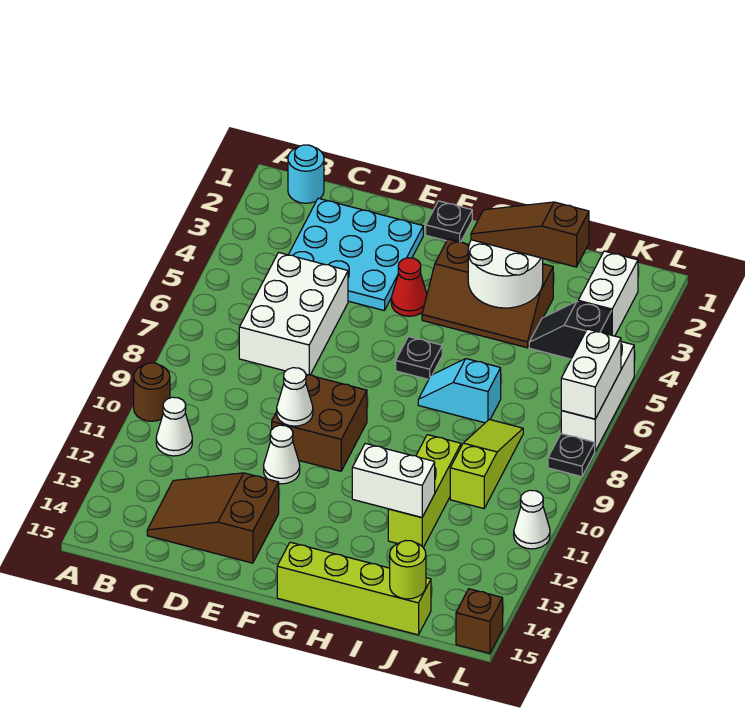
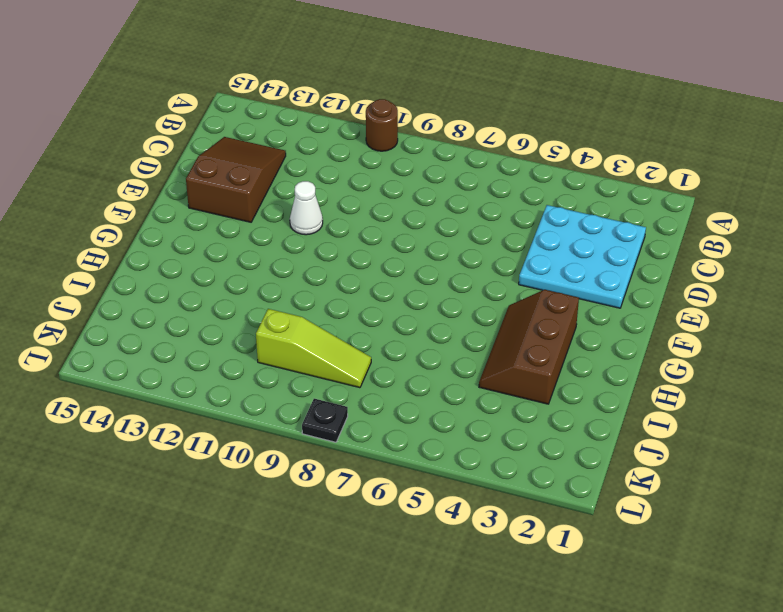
none -> cyan 1x1 round brick [288,145,324,203]
none -> white 1x1 cone [156,397,192,456]
none -> white 2x3 brick [239,253,348,375]

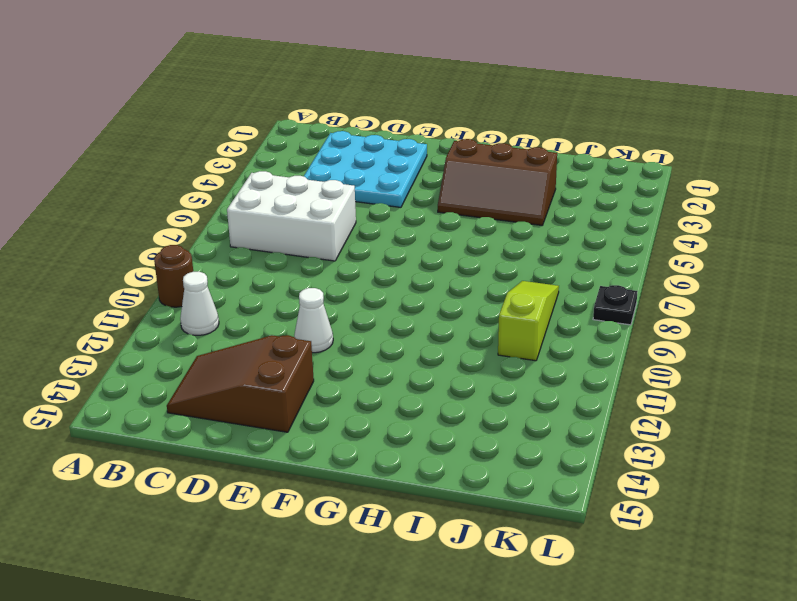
white 2x3 brick [227,171,356,261] -> white 2x3 brick turned to [239,253,348,375]
none -> cyan 1x1 round brick [288,145,324,203]
none -> brown 2x2 brick [272,375,367,471]
none -> black 1x1 plate [426,201,472,242]

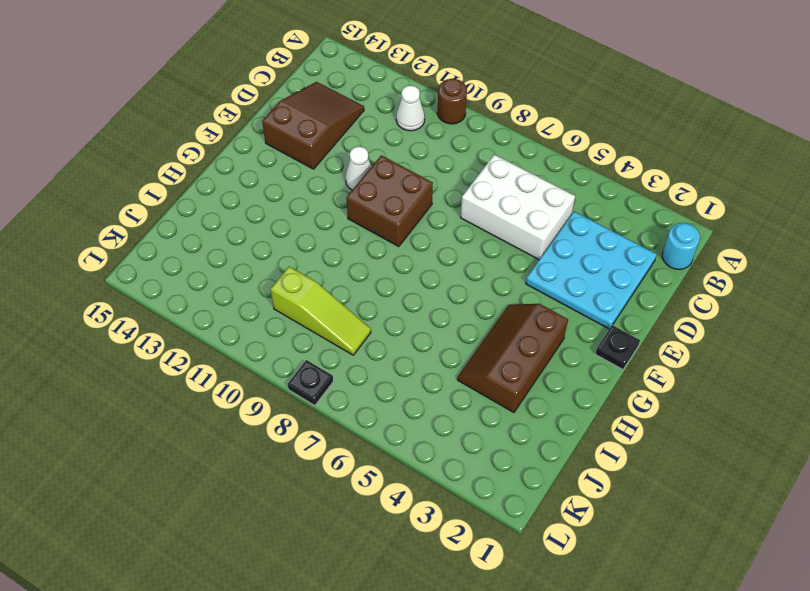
none -> red 1x1 cone [391,258,427,316]
none -> black 1x1 plate [396,337,442,379]
none -> lime 1x4 brick [277,542,431,635]

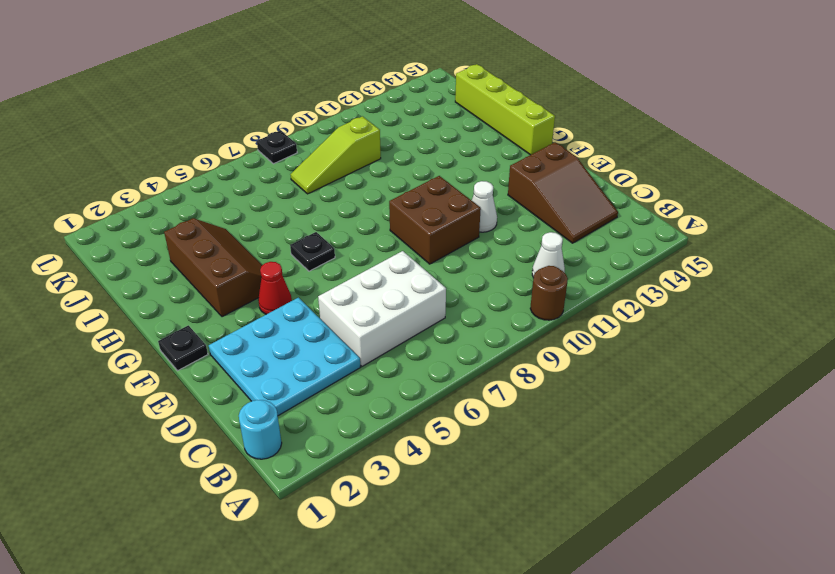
none -> cyan 1x2 slope [418,359,501,423]
none -> lime 1x3 brick [388,435,461,548]
none -> black 1x2 slope [529,302,612,359]

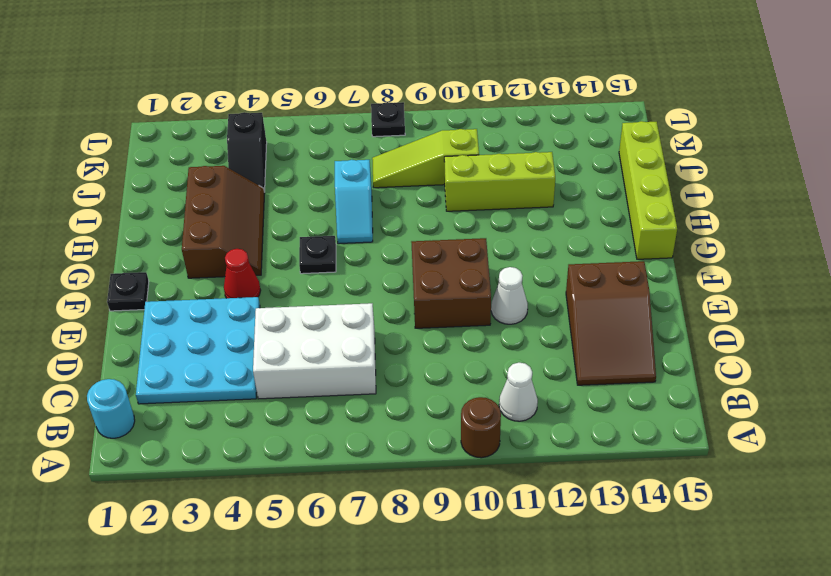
none -> white 1x2 brick [578,251,638,336]
none -> white 1x3 brick [561,342,634,451]
none -> white 1x1 cone [514,490,550,549]

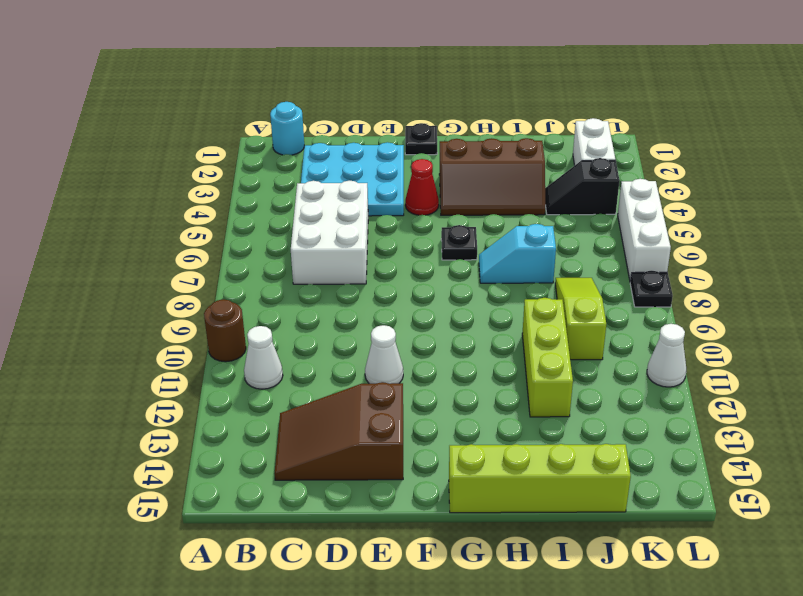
none -> brown 2x2 brick [272,375,367,471]
none -> brown 1x1 brick [456,589,503,653]
none -> white 1x1 cone [277,368,313,426]

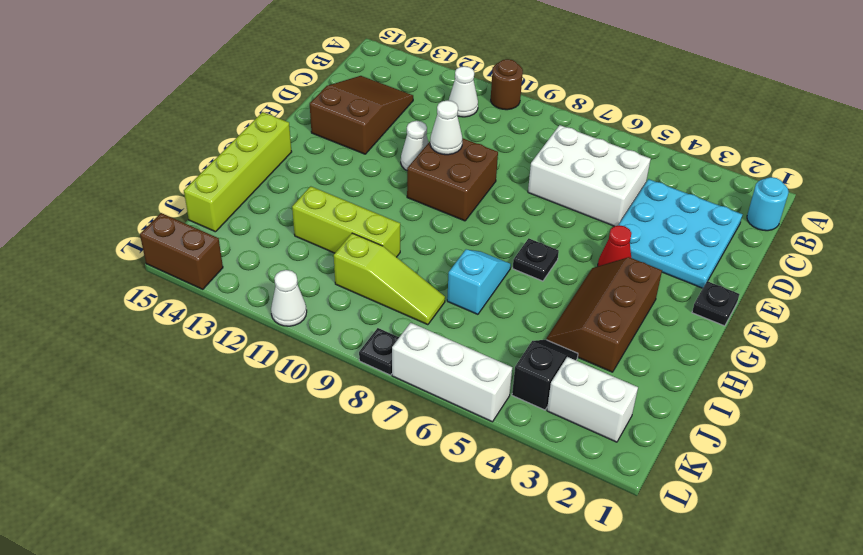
brown 1x2 brick [140,213,223,289] -> brown 1x1 brick [456,589,503,653]
none -> white 2x2 round brick [468,240,543,308]
none -> white 1x2 brick [352,443,435,517]
none -> lime 1x1 round brick [390,541,426,599]

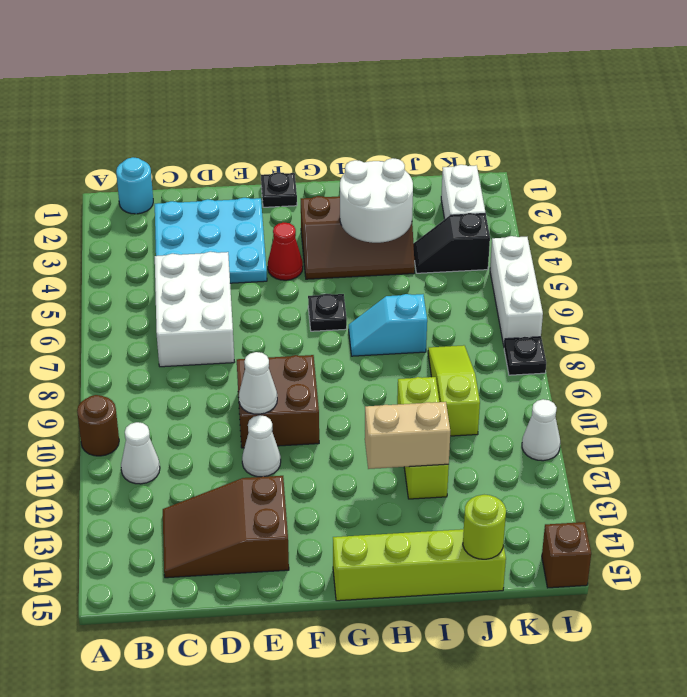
tan 1x2 brick [365,402,450,469] -> white 1x2 brick [352,443,435,517]
none -> white 1x2 brick [561,329,621,419]
none -> brown 1x3 slope [471,202,589,267]

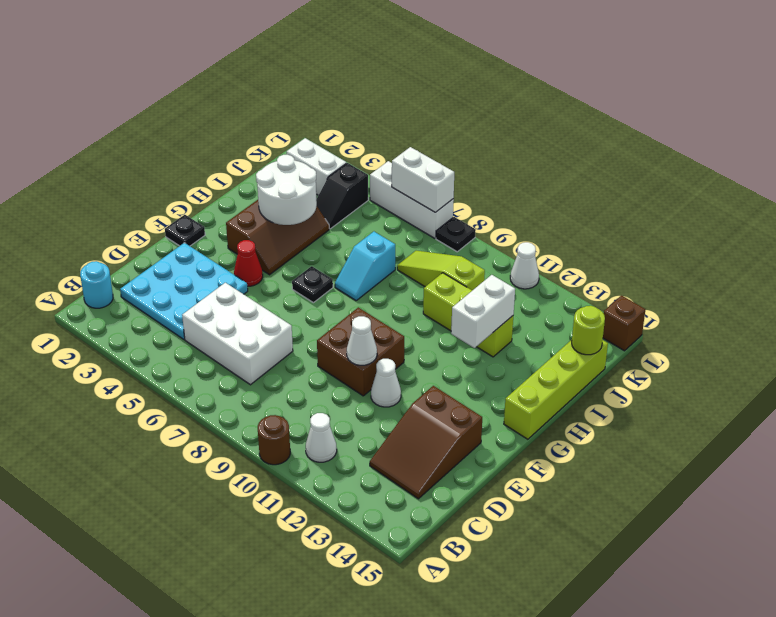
none -> brown 1x3 slope [471,202,589,267]

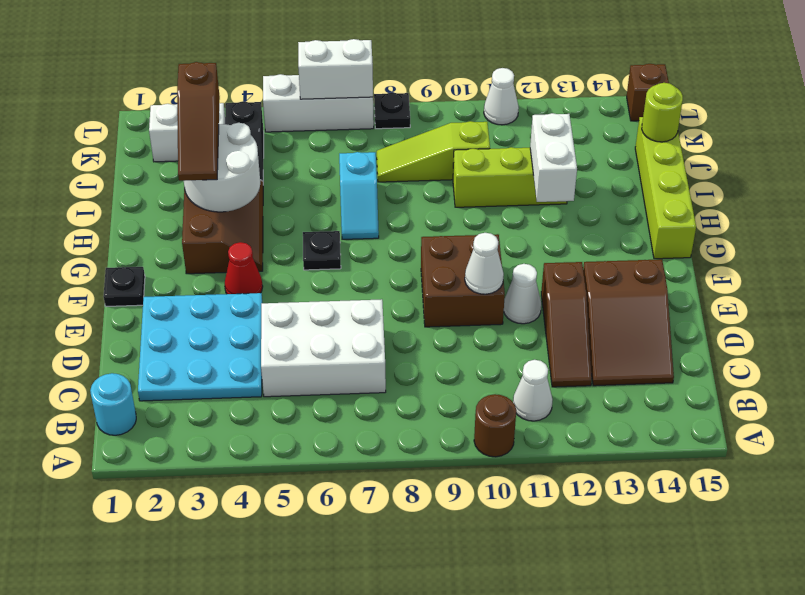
brown 1x3 slope [541,262,592,387] -> none

